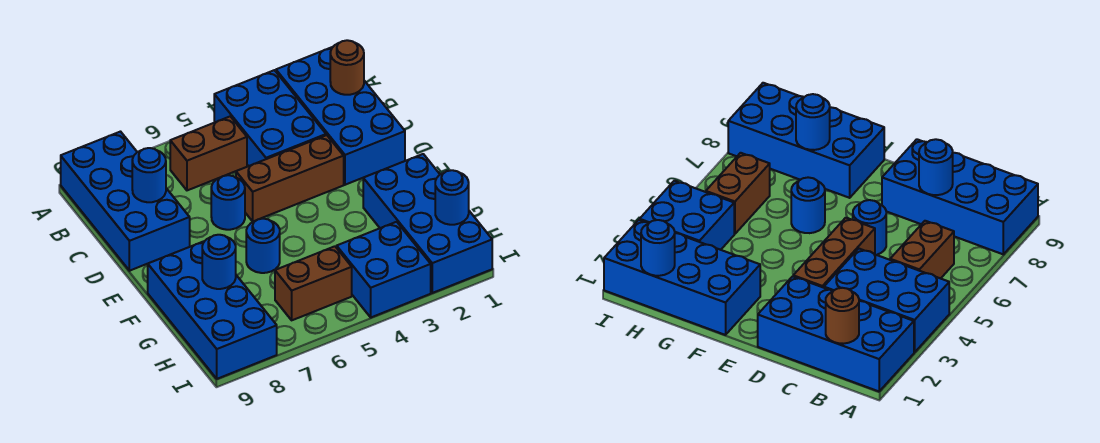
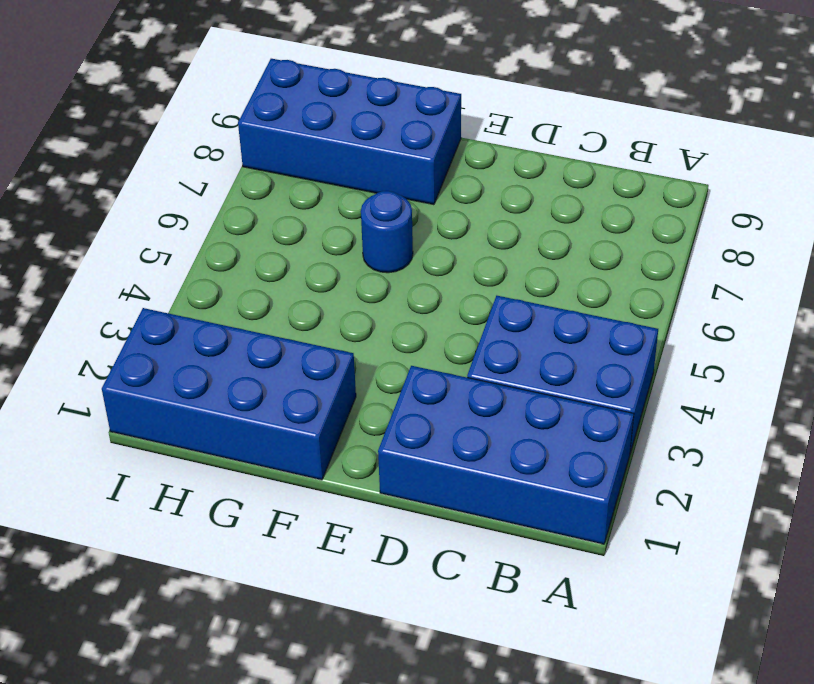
none -> blue 2x4 brick [61,132,190,271]
none -> brown 1x2 brick [170,116,247,190]
none -> brown 1x3 brick [236,135,344,222]

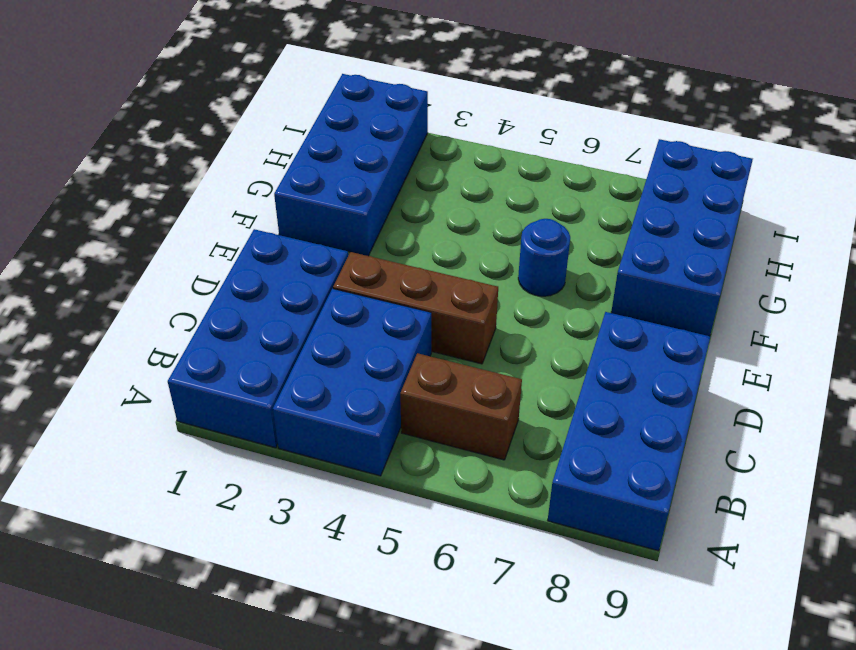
none -> blue 1x1 round brick [211,175,245,230]
none -> blue 2x2 brick [337,222,431,317]
none -> brown 1x2 brick [275,246,352,320]

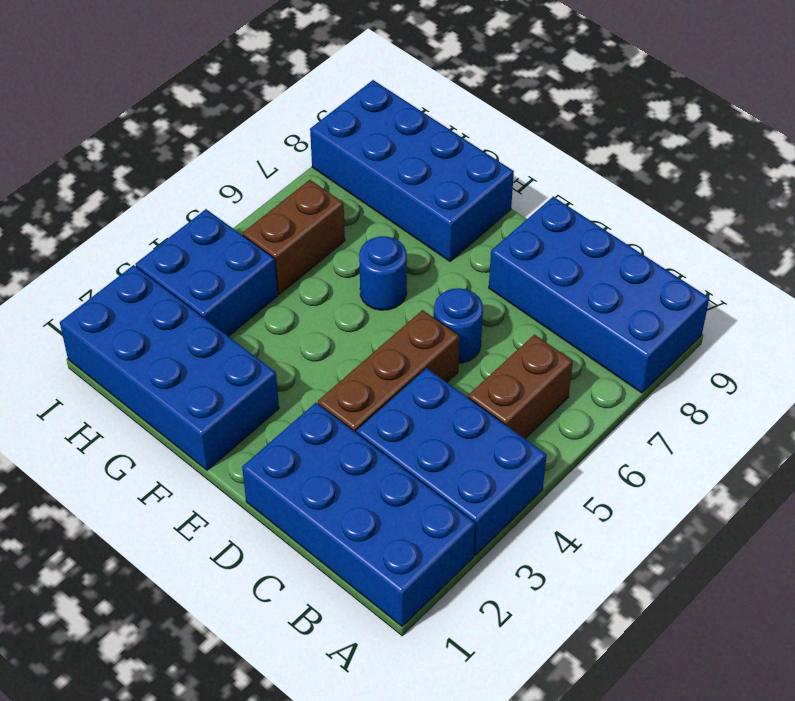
none -> brown 1x1 round brick [330,40,364,95]
none -> blue 1x1 round brick [132,148,166,202]
none -> blue 1x1 round brick [202,235,236,289]

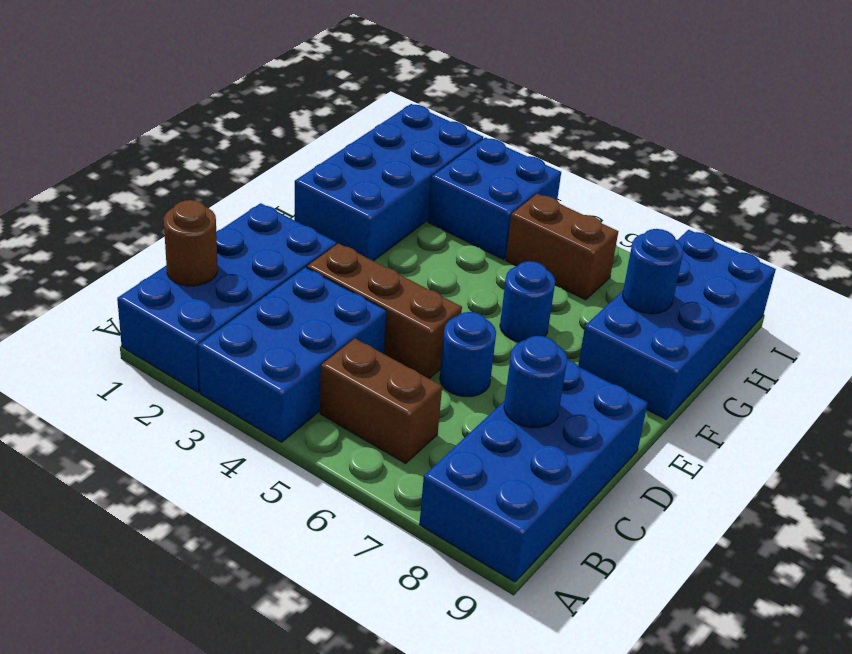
none -> blue 1x1 round brick [435,170,469,225]

